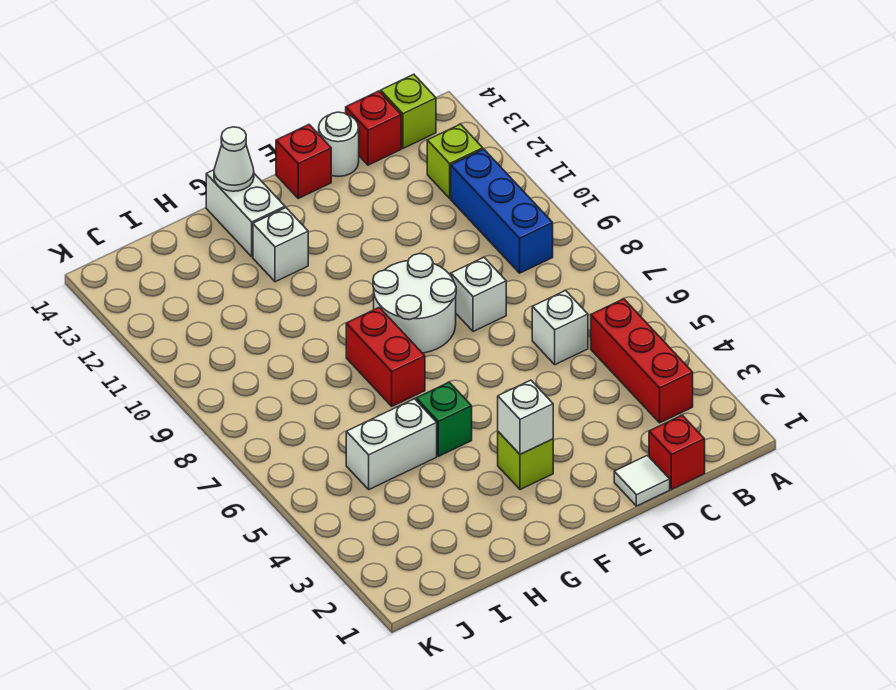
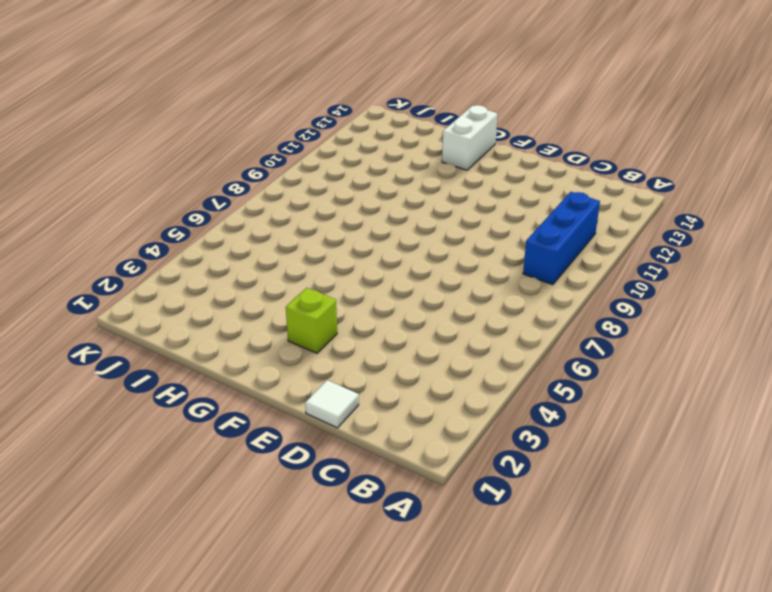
none -> red 1x3 brick [591,299,693,423]
none -> lime 1x1 brick [427,124,483,198]
none -> lime 1x1 brick [381,74,436,148]

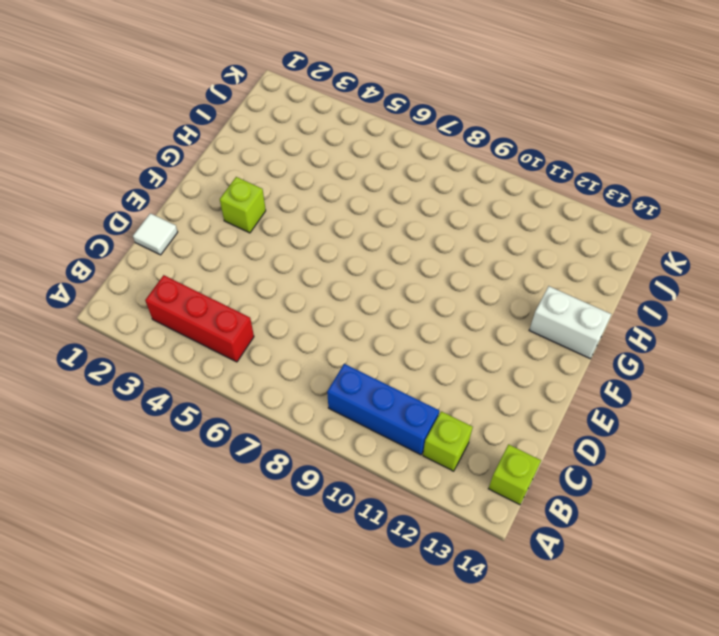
none -> red 1x1 brick [649,415,705,489]
none -> white 1x1 brick [532,291,588,365]
none -> red 1x1 brick [346,91,401,165]

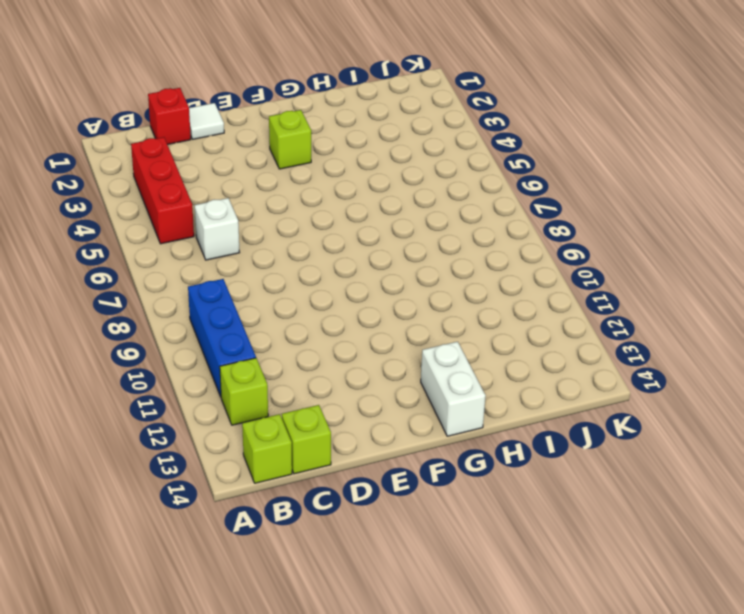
lime 1x1 brick [282,405,331,474] -> red 1x1 brick [346,91,401,165]
none -> white 1x1 brick [451,257,506,332]
none -> white 1x1 round brick [319,112,359,176]
none -> white 2x2 round brick [373,254,456,353]

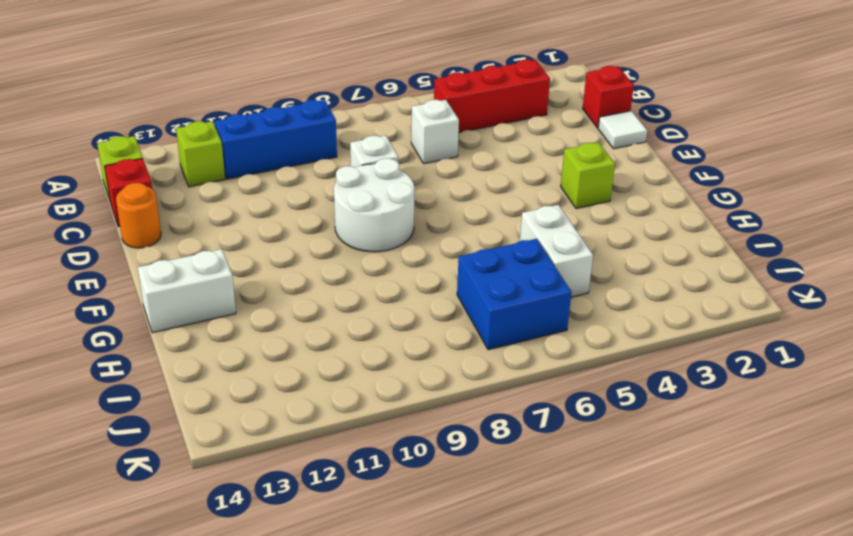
orange 1x1 round brick [116,183,161,248] -> white 1x1 round brick [319,112,359,176]
blue 2x2 brick [457,239,571,350] -> none
none -> red 1x1 brick [276,125,331,198]
none -> green 1x1 brick [416,382,472,456]
none -> red 1x2 brick [346,307,425,406]

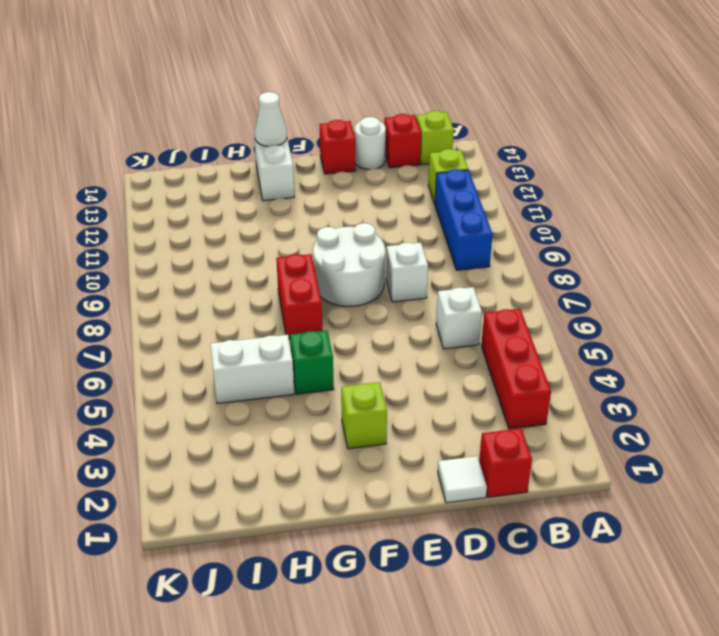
none -> white 1x1 brick [253,208,308,282]
none -> white 1x1 brick [498,380,553,454]

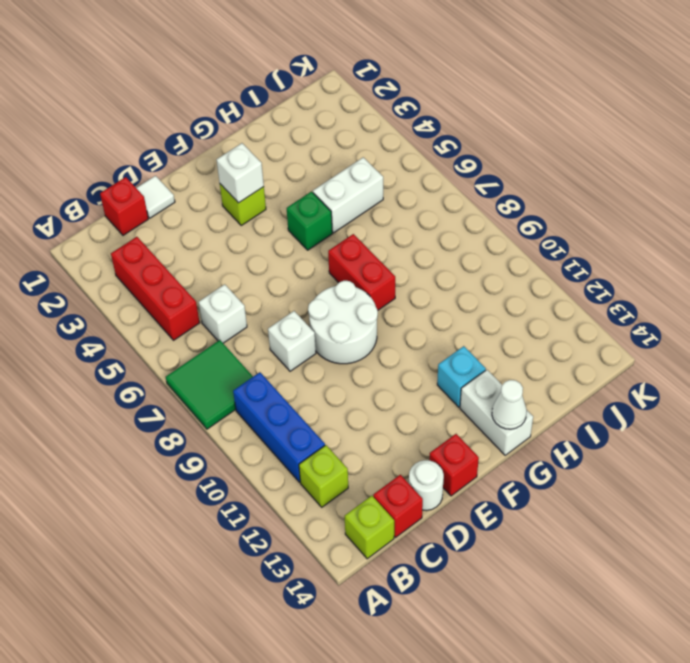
green 2x2 tile [166,340,253,429] -> none
cyan 1x1 brick [437,346,486,407] -> white 1x1 brick [253,208,308,282]

